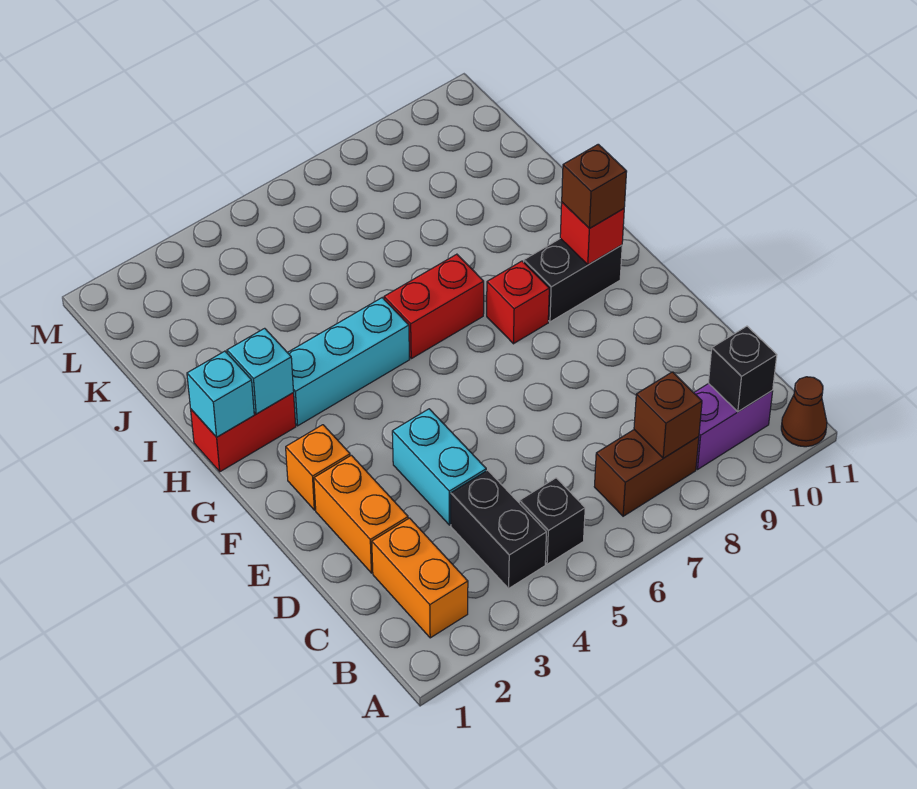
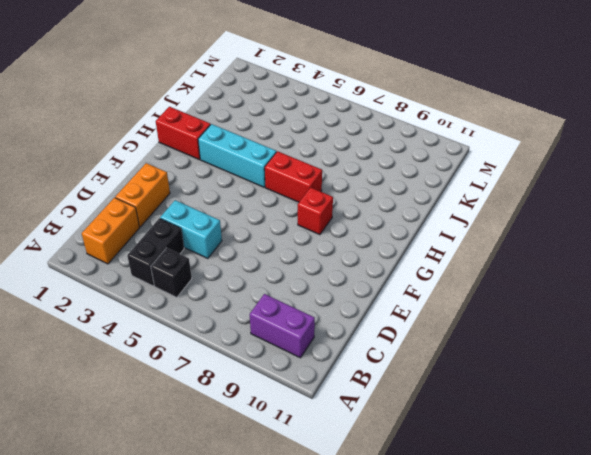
cyan 1x2 brick [160,200,222,258] -> cyan 1x2 brick turned to [392,409,486,525]
none -> brown 1x1 cone [781,377,827,447]
none -> brown 1x2 brick [594,430,699,516]
none -> orange 1x1 brick [286,425,350,510]

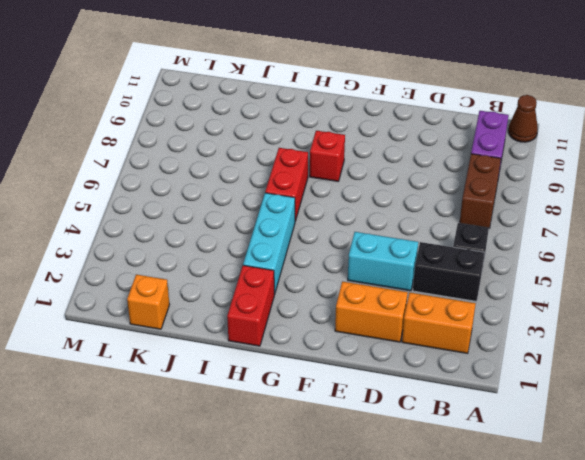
orange 1x1 brick [127,274,169,329] -> orange 1x1 brick moved to [286,425,350,510]
none -> black 1x2 brick [524,238,622,322]
none -> brown 1x1 brick [634,372,702,458]
none -> black 1x1 brick [708,326,777,412]

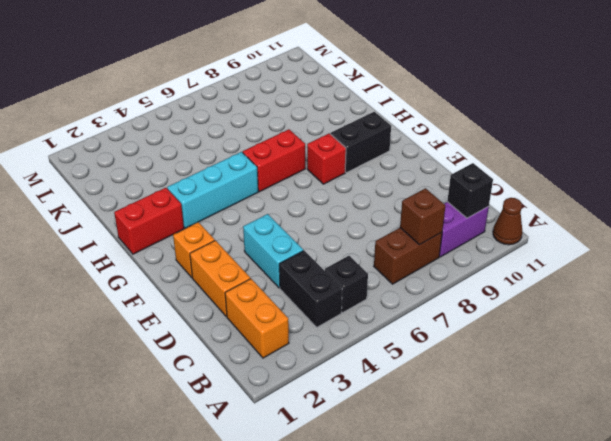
none -> red 1x1 brick [560,202,624,265]
none -> cyan 1x1 brick [187,351,254,437]
none -> cyan 1x1 brick [227,328,294,414]

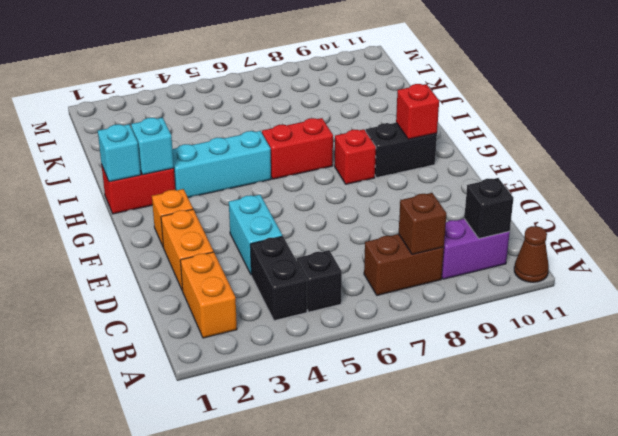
none -> brown 1x1 brick [562,144,627,229]

